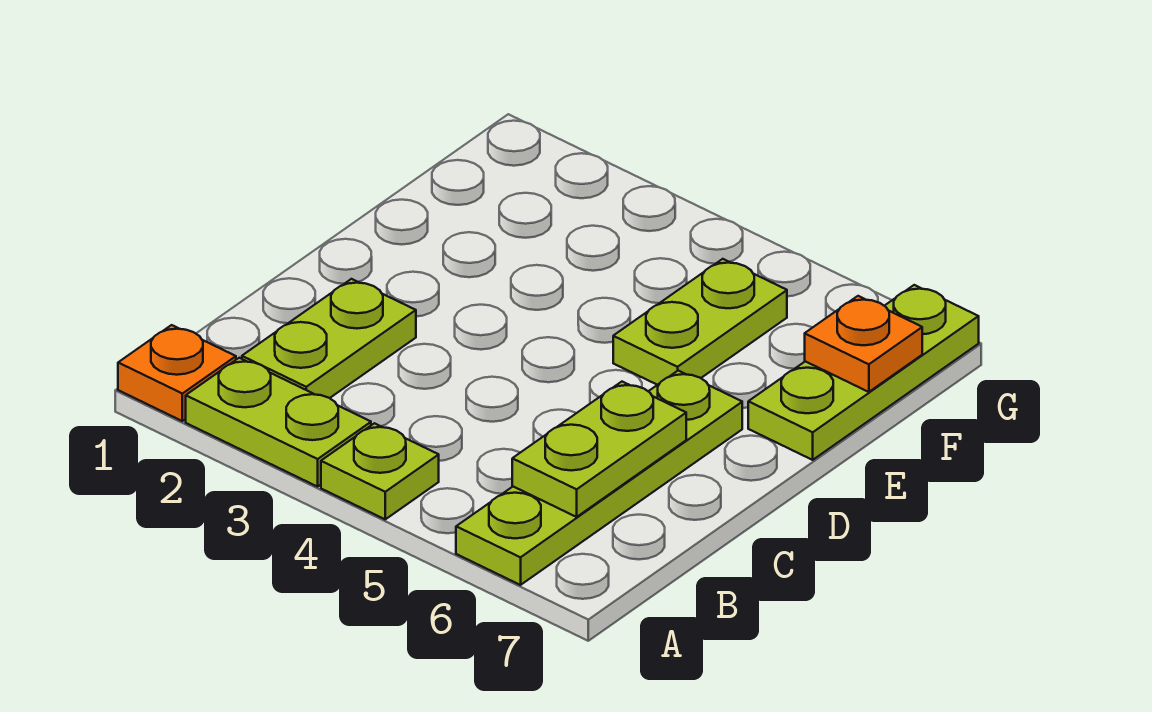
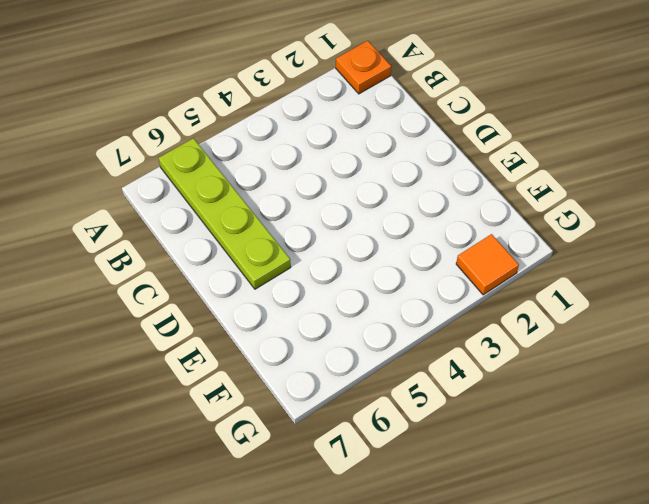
orange 1x1 tile [456,234,519,295] -> none
none -> lime 1x2 plate [186,358,371,487]
none -> lime 1x1 plate [321,423,439,519]

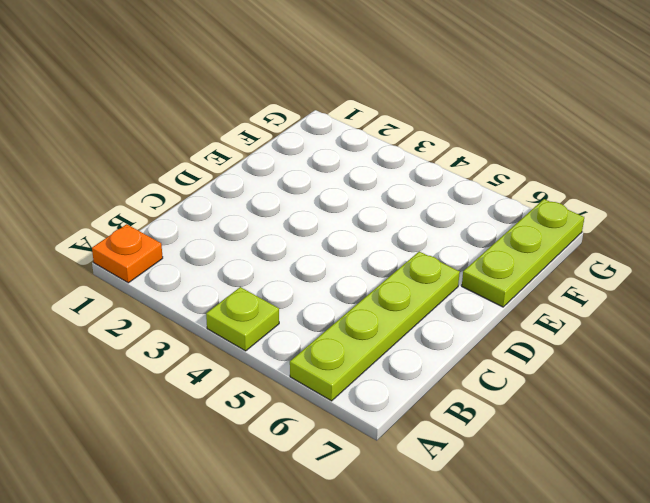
none -> lime 1x2 plate [186,358,371,487]
none -> lime 1x2 plate [242,279,416,398]

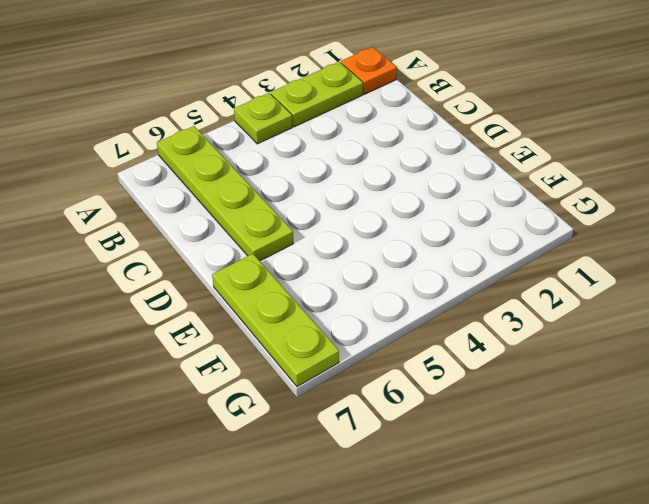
none -> lime 1x2 plate [242,279,416,398]
none -> lime 1x2 plate [613,259,787,385]

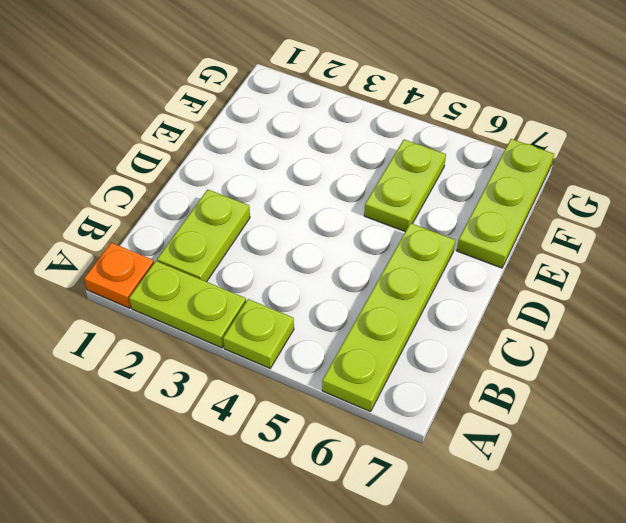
none -> lime 1x2 plate [512,382,686,517]
none -> orange 1x1 plate [805,296,922,392]

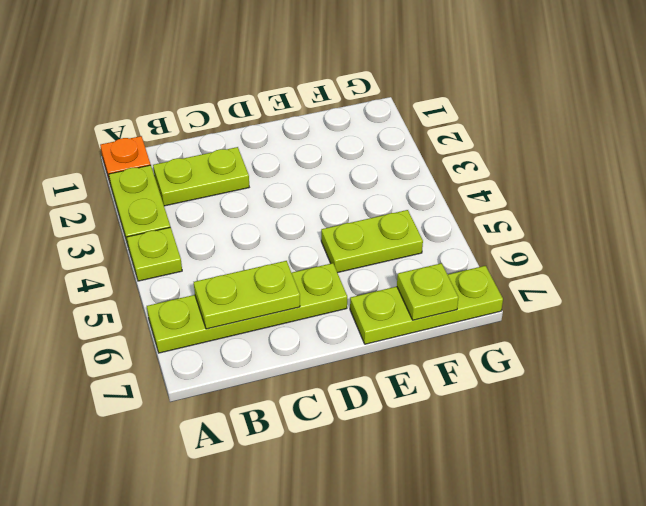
lime 1x1 plate [397,263,459,320] -> orange 1x1 plate [805,296,922,392]

